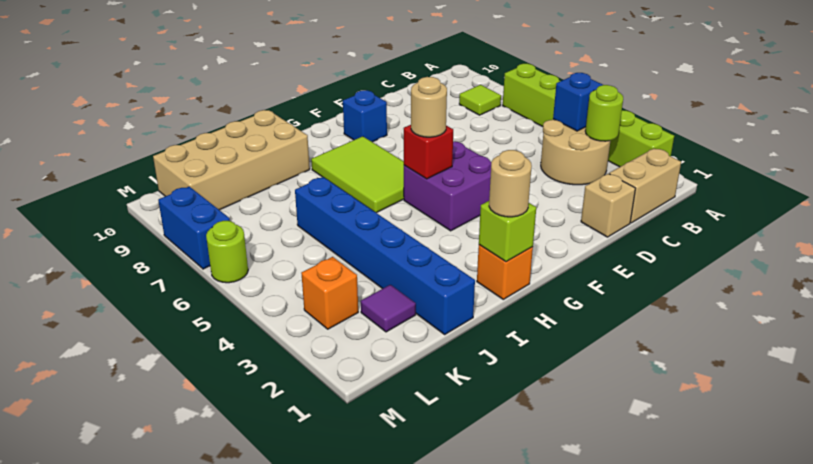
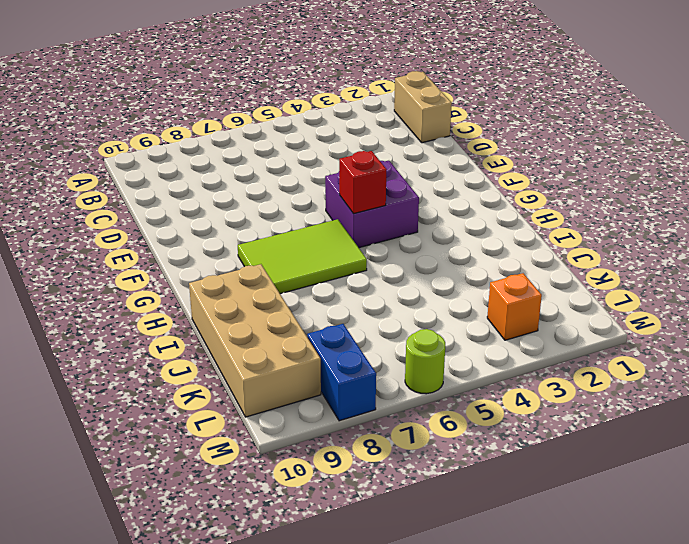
blue 1x2 brick [307,324,376,421] -> blue 1x2 brick turned to [158,187,230,269]
none -> lime 1x6 brick [503,64,674,167]
none -> tan 2x2 round brick [541,119,610,185]
none -> lime 1x1 tile [459,85,501,115]

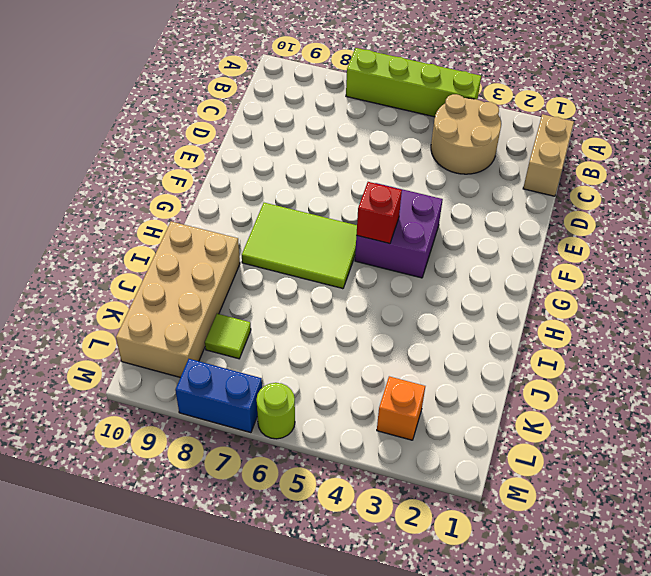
lime 1x4 brick [346,48,481,117] -> lime 1x6 brick [503,64,674,167]
lime 1x1 tile [205,314,251,359] -> lime 1x1 tile moved to [459,85,501,115]
none -> tan 1x1 brick [581,174,636,237]
none -> blue 1x1 brick [343,90,387,142]
none -> orange 1x1 brick [477,245,533,299]

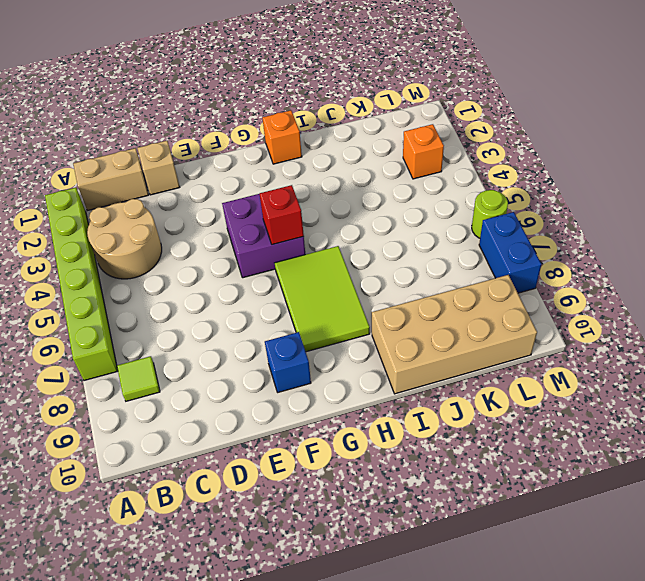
none -> blue 1x6 brick [295,177,475,334]
none -> purple 1x1 tile [361,285,416,332]
none -> lime 1x1 round brick [585,85,623,141]

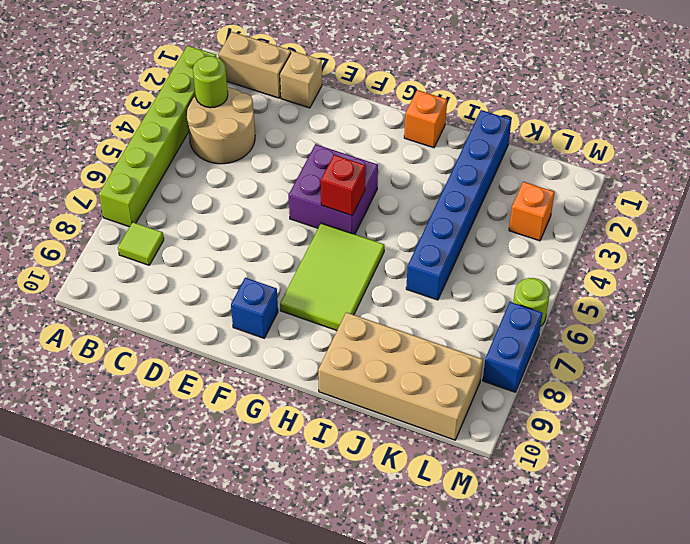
none -> purple 1x1 tile [361,285,416,332]
none -> blue 1x1 brick [553,73,603,131]
none -> lime 1x1 brick [479,201,536,262]

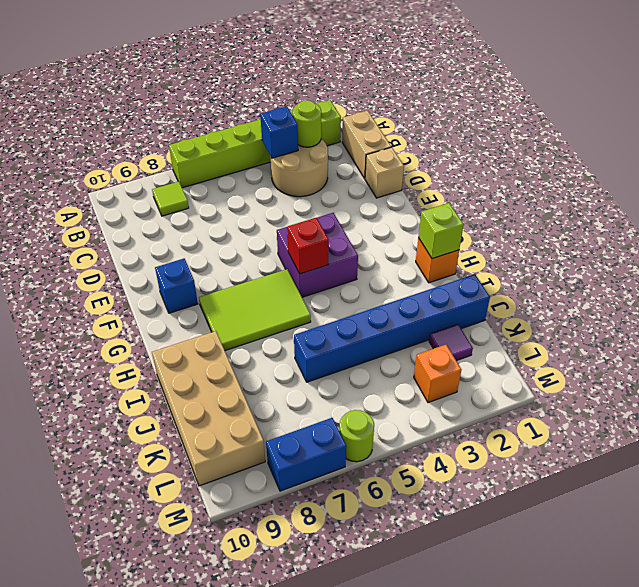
none -> tan 1x1 round brick [411,77,447,137]
none -> tan 1x1 round brick [489,150,532,217]

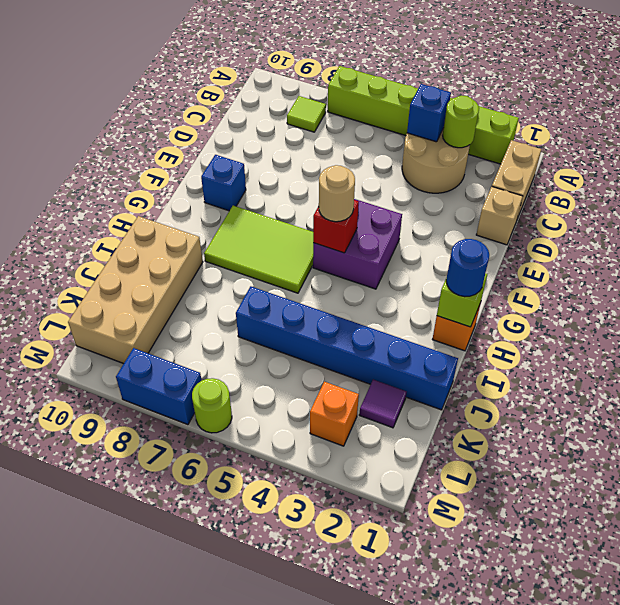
blue 1x1 round brick [446,239,489,297] -> tan 1x1 round brick [489,150,532,217]

